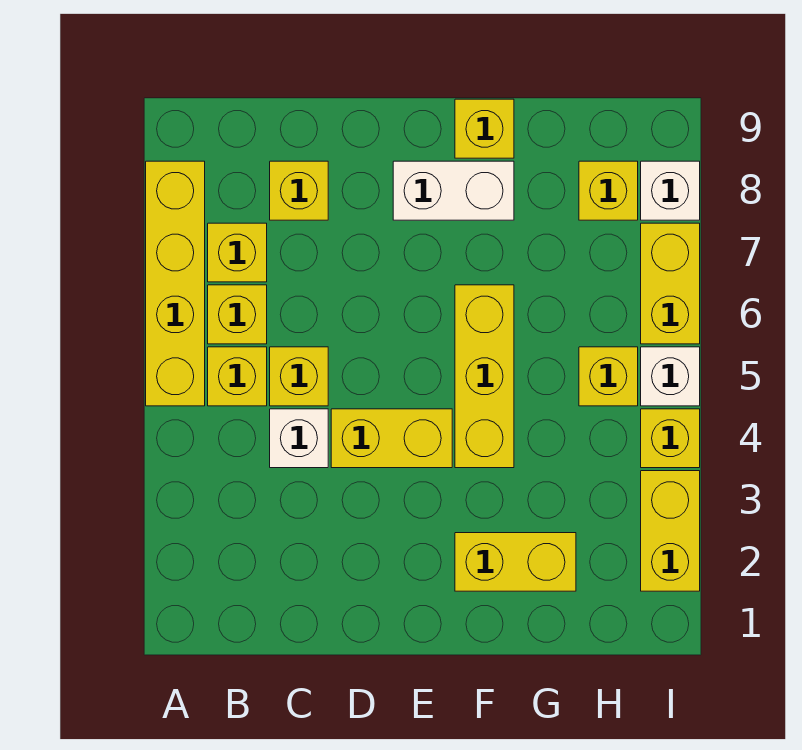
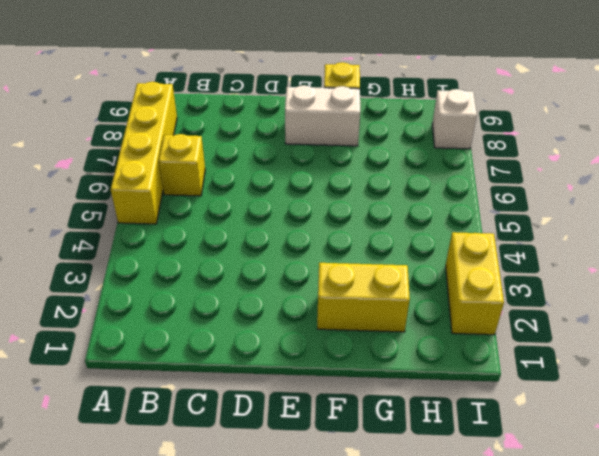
none -> yellow 1x1 brick [208,347,267,406]
none -> yellow 1x1 brick [208,223,267,282]
none -> white 1x1 brick [270,409,328,468]

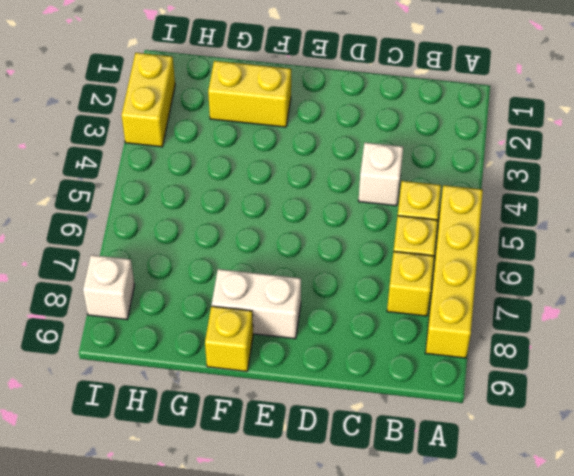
none -> yellow 1x1 brick [270,347,328,406]
none -> yellow 1x1 brick [270,161,328,220]
none -> yellow 1x2 brick [331,409,452,468]

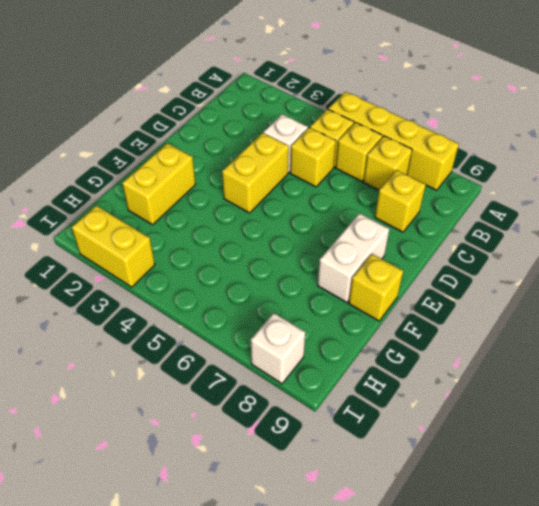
none -> yellow 1x3 brick [455,285,514,468]
none -> yellow 1x1 brick [579,347,638,406]
none -> yellow 1x1 brick [579,161,638,220]

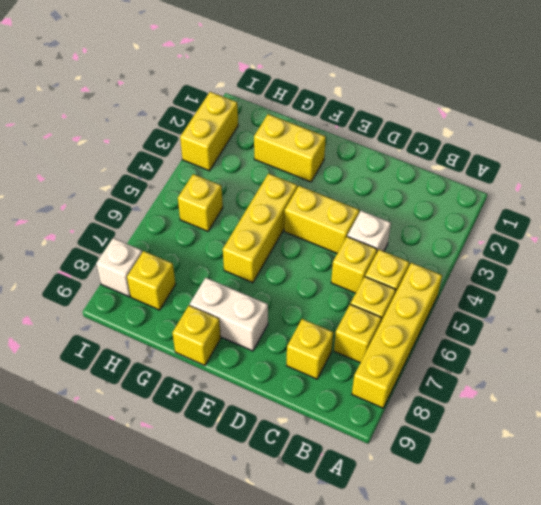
none -> yellow 1x1 brick [641,409,700,468]
none -> white 1x1 brick [641,347,700,406]
none -> yellow 1x2 brick [641,223,700,344]

